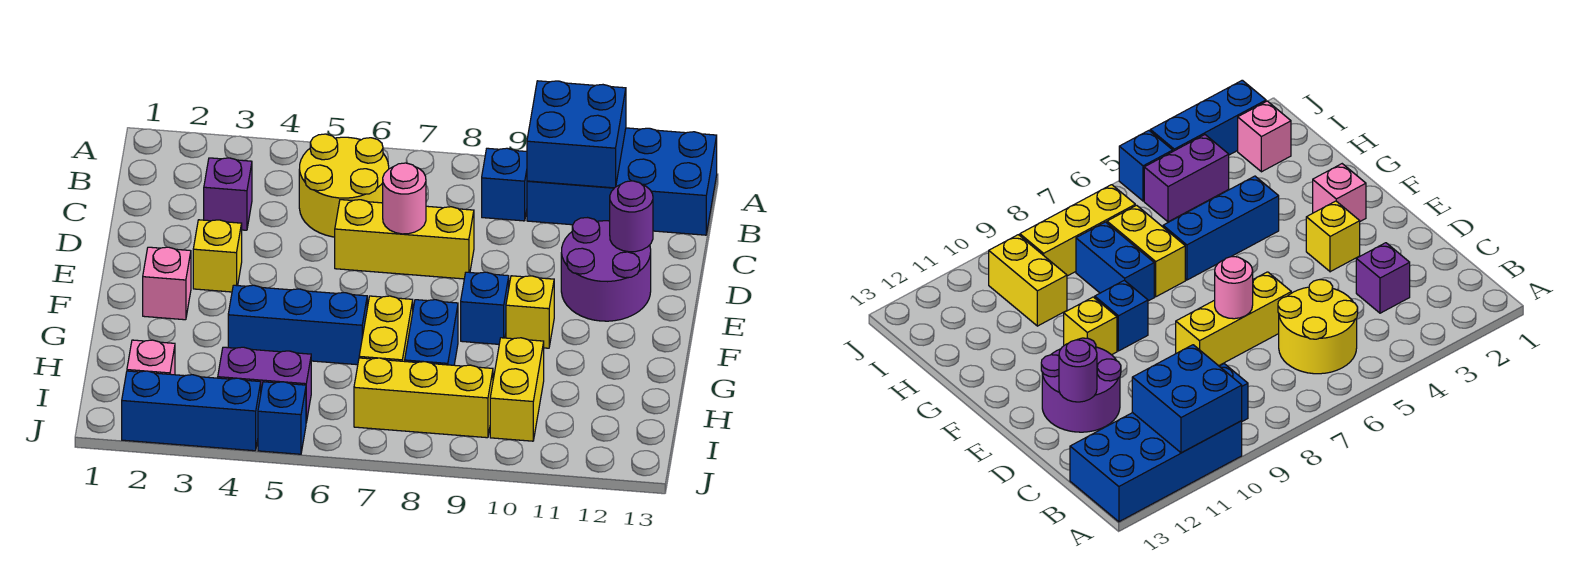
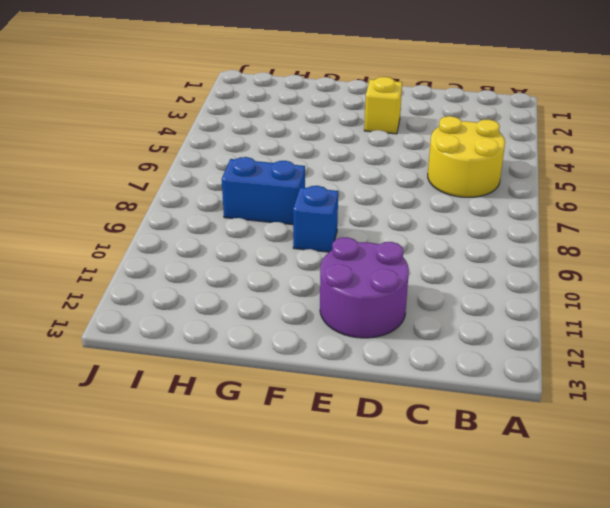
none -> blue 2x4 brick [527,128,717,235]
none -> blue 1x1 brick [482,148,527,221]
none -> purple 1x1 brick [204,158,252,230]

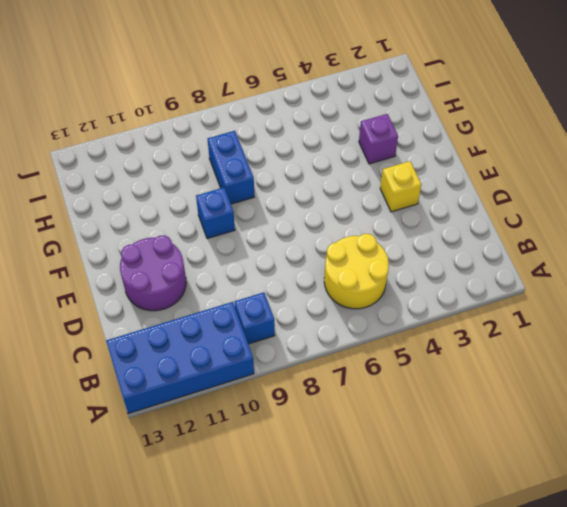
purple 1x1 brick [359,114,398,164] -> purple 1x1 brick moved to [204,158,252,230]
none -> yellow 1x3 brick [335,200,474,279]
none -> pink 1x1 brick [143,247,191,320]
none -> yellow 1x1 brick [506,276,554,348]

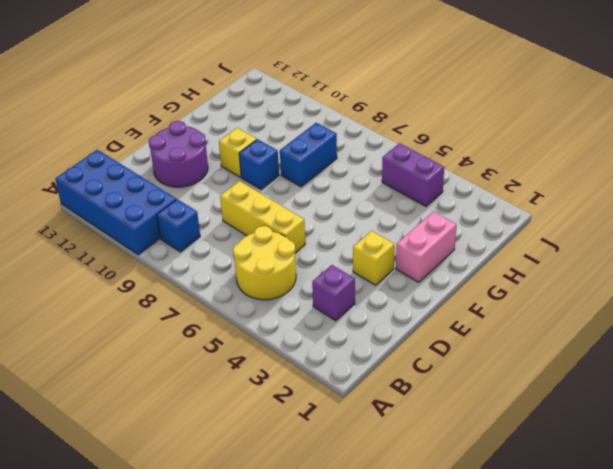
pink 1x2 brick [396,212,456,282] -> pink 1x1 brick [143,247,191,320]
none -> blue 1x3 brick [228,285,367,365]
none -> yellow 1x2 brick [359,296,413,361]
none -> yellow 1x2 brick [490,338,544,441]

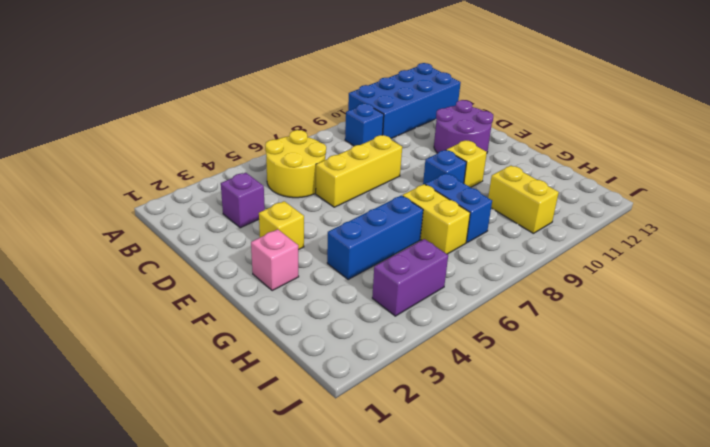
none -> pink 1x1 brick [127,340,175,375]
none -> yellow 1x3 brick [354,358,493,438]
none -> blue 1x3 brick [122,371,261,451]

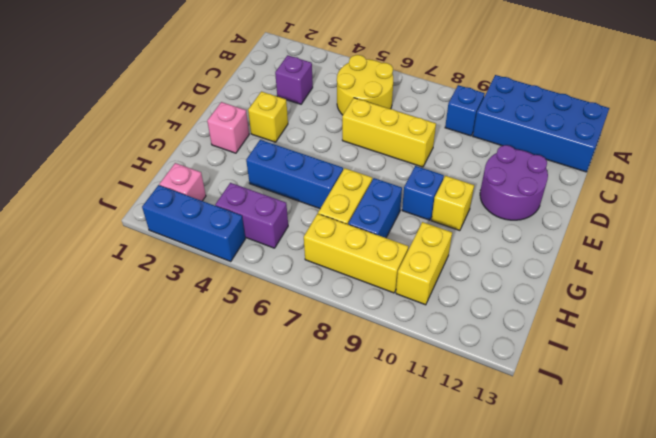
none -> blue 1x1 brick [258,382,306,454]
none -> blue 2x2 brick [527,81,626,188]
none -> pink 1x1 round brick [383,163,426,234]

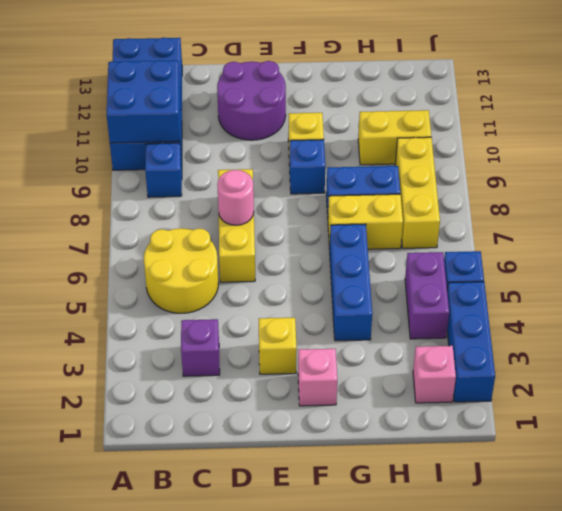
none -> purple 1x1 round brick [610,181,653,252]

